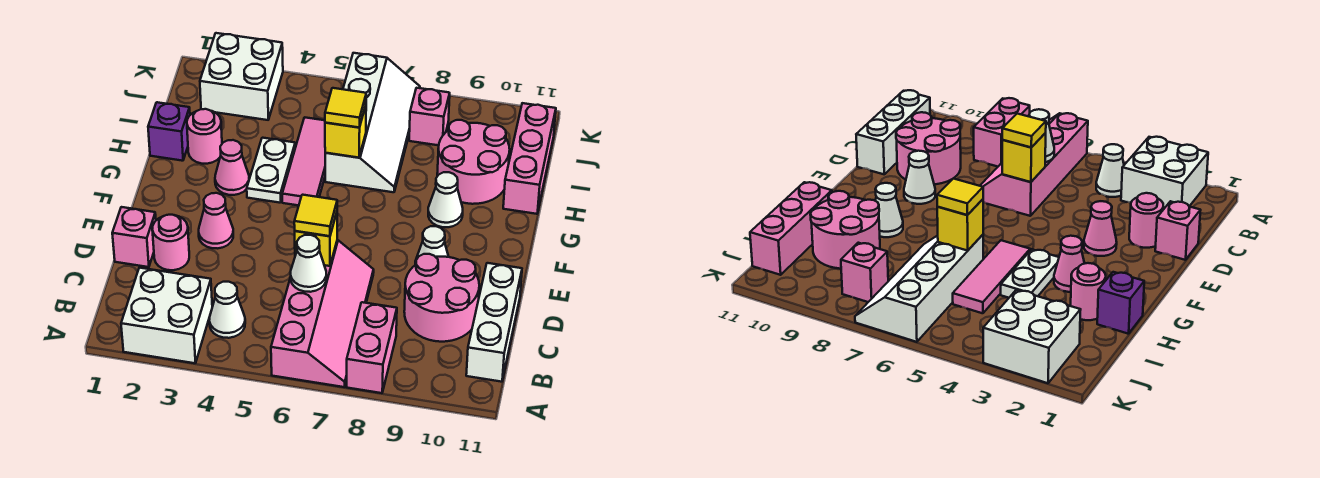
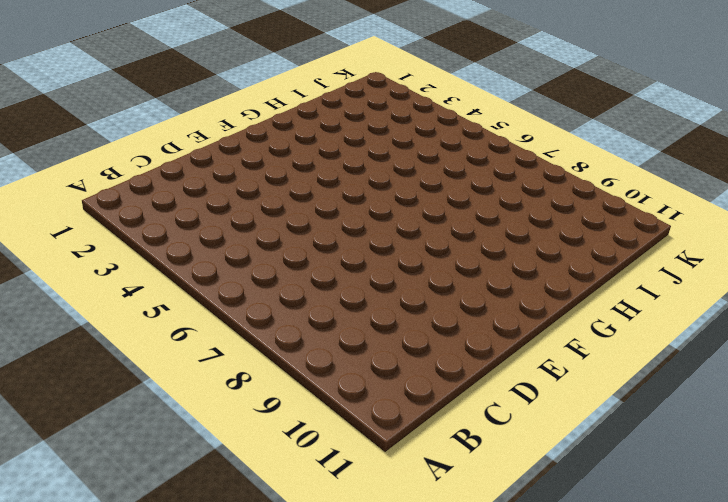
none -> white 2x2 brick [121,268,212,363]
none -> pink 2x4 slope [271,240,374,387]
none -> pink 1x2 brick [347,302,397,393]

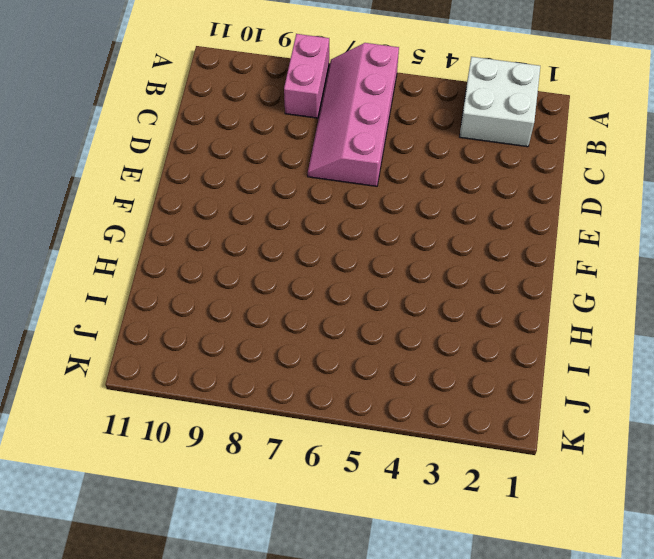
none -> white 1x1 cone [209,282,245,338]
none -> white 1x3 brick [466,263,522,382]
none -> pink 2x2 round brick [404,254,479,342]

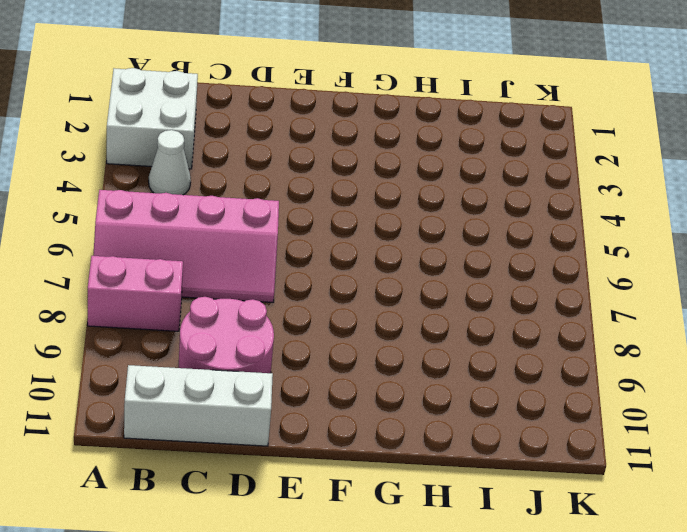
none -> pink 1x1 brick [112,207,156,267]
none -> pink 1x1 round brick [152,215,189,270]
none -> pink 1x1 cone [199,193,233,248]

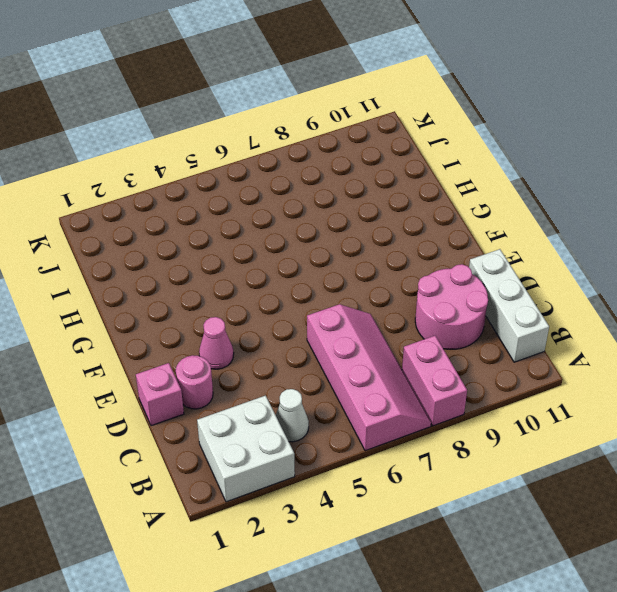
none -> white 1x1 cone [415,226,449,265]
none -> pink 1x1 cone [215,140,249,195]
none -> white 1x2 plate [247,138,295,203]

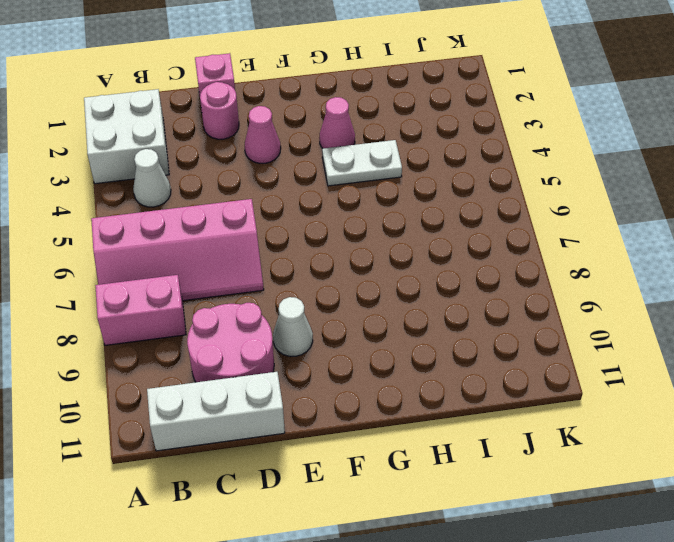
none -> pink 1x3 tile [282,117,325,205]
none -> white 1x1 cone [428,172,463,227]
none -> purple 1x1 brick [148,102,190,161]

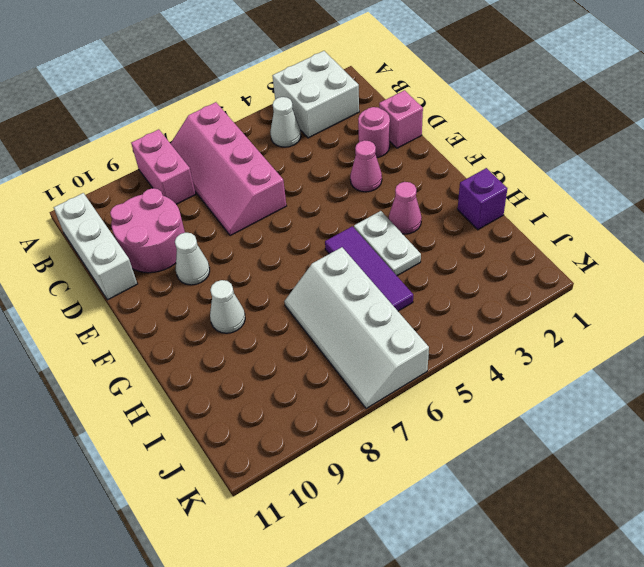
purple 1x3 tile [325,226,413,311] -> pink 1x3 tile [282,117,325,205]
none -> pink 1x1 round brick [187,109,222,164]
none -> pink 2x2 round brick [437,120,510,204]
none -> pink 1x3 brick [503,103,556,214]

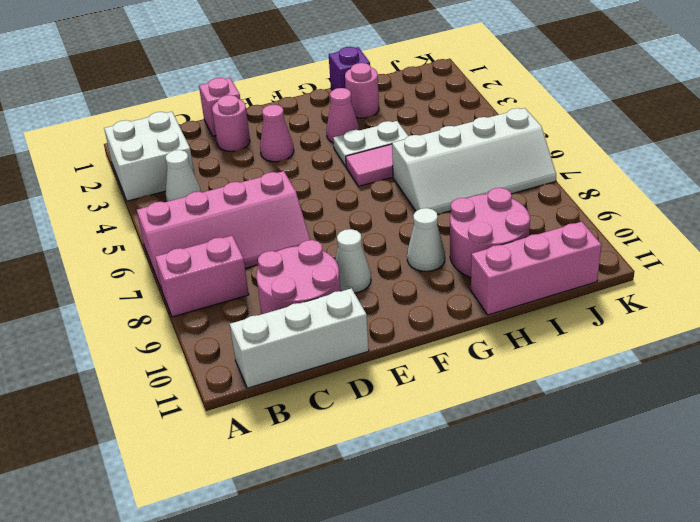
none -> white 2x2 brick [200,33,283,120]
none -> pink 1x1 brick [409,88,450,145]
none -> white 1x1 cone [291,235,326,292]

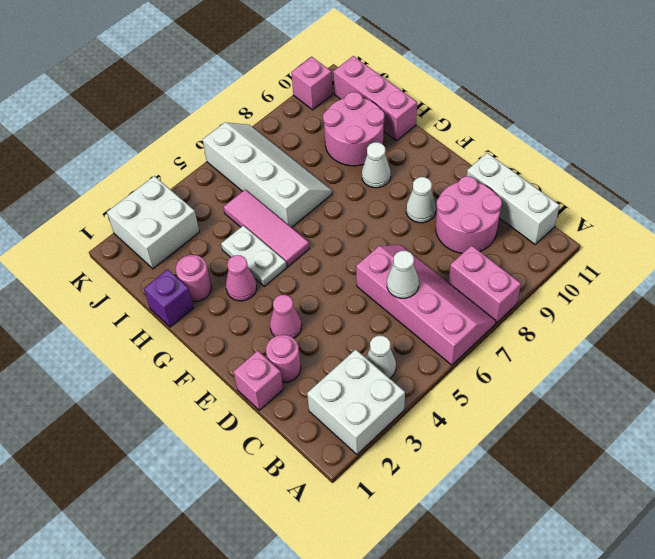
pink 1x1 brick [291,57,332,110] -> pink 1x1 brick moved to [409,88,450,145]
none -> yellow 1x1 brick [295,213,337,266]
none -> yellow 1x1 brick [325,106,366,158]
none -> yellow 1x1 tile [294,195,337,236]

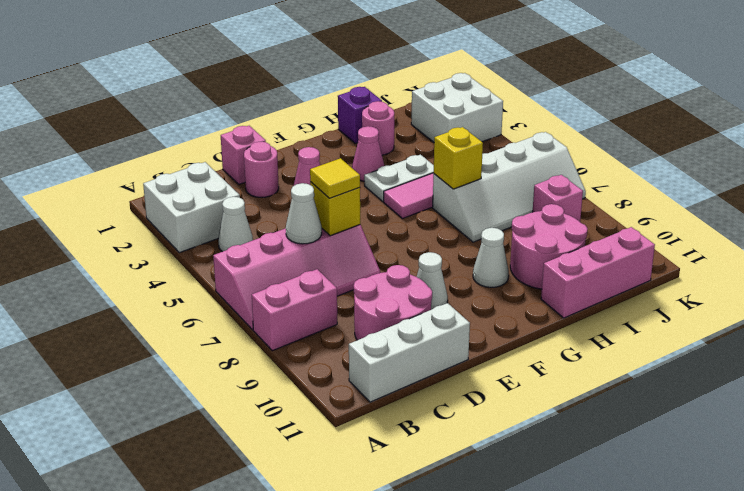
none -> yellow 1x1 tile [325,88,366,128]

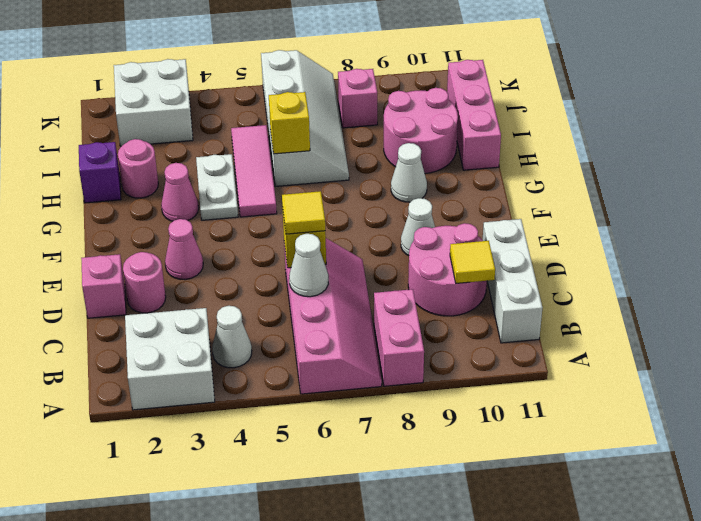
yellow 1x1 tile [450,241,495,283] -> yellow 1x1 tile moved to [325,88,366,128]

